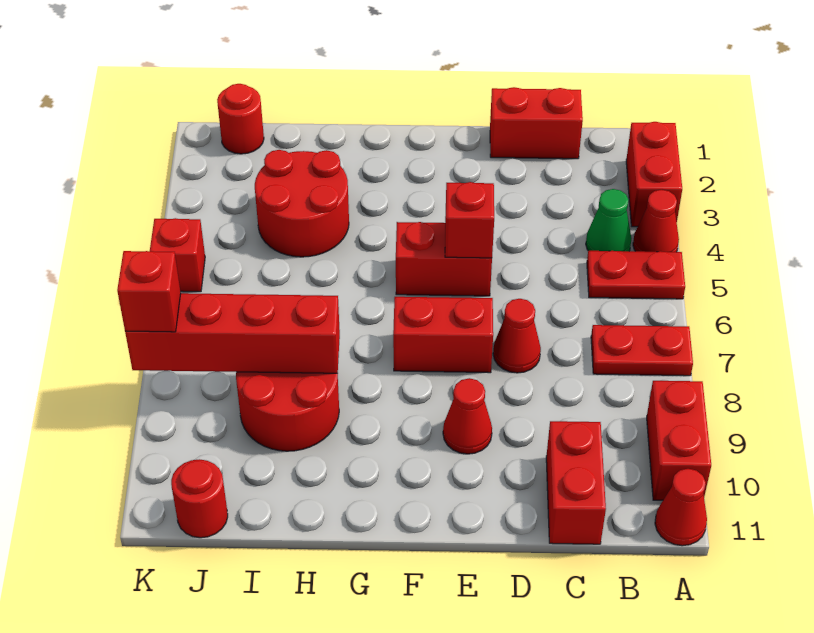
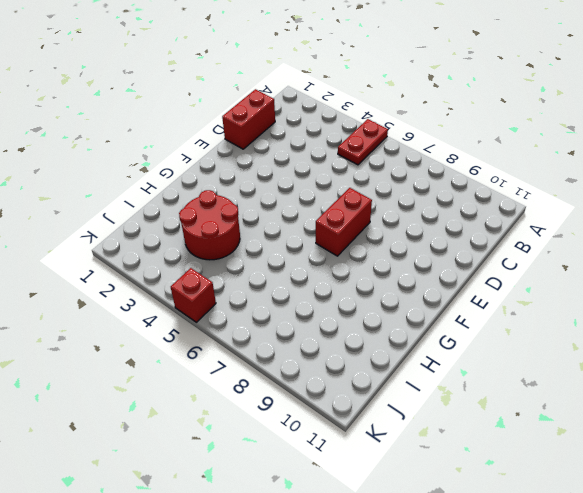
none -> red 1x2 brick [626,122,682,227]
none -> red 1x1 cone [633,190,679,252]
none -> red 1x2 plate [591,325,693,376]

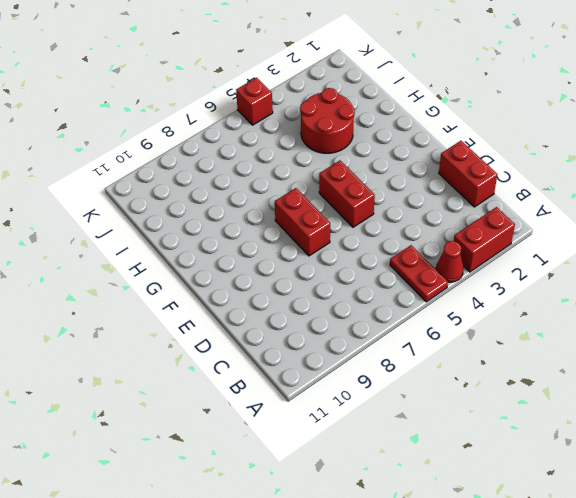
none -> red 1x2 plate [591,325,693,376]
none -> red 1x2 brick [647,381,711,500]
none -> red 1x1 cone [655,469,707,546]

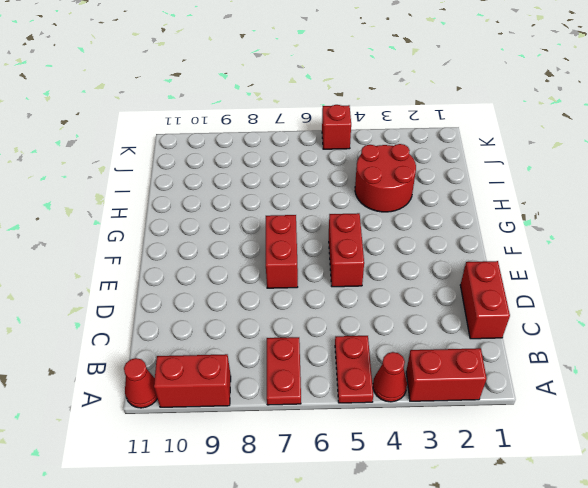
none -> green 1x1 cone [586,189,631,251]
none -> red 1x2 brick [546,421,606,544]
none -> red 1x1 cone [493,299,541,373]

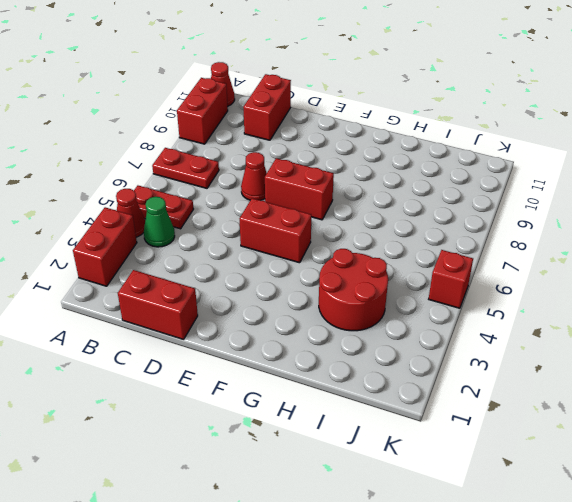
none -> red 1x1 cone [443,378,492,454]
none -> red 2x2 round brick [236,372,339,451]
none -> red 1x1 round brick [217,84,264,154]

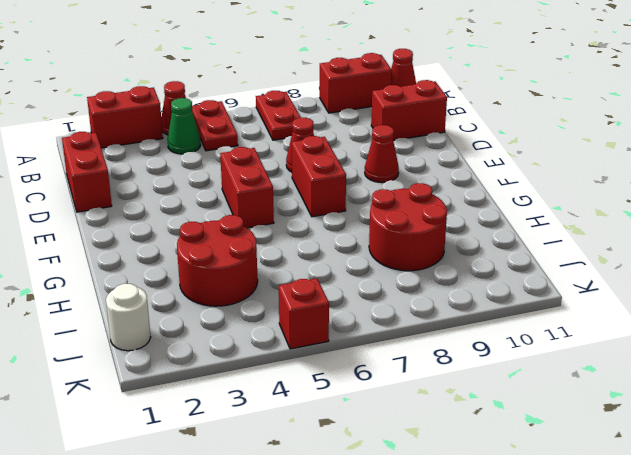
white 1x1 round brick [106,284,151,351] -> red 1x1 round brick [217,84,264,154]
none -> red 1x1 round brick [171,459,228,538]
none -> red 1x1 brick [445,182,494,258]
none -> red 1x4 brick [125,293,340,373]

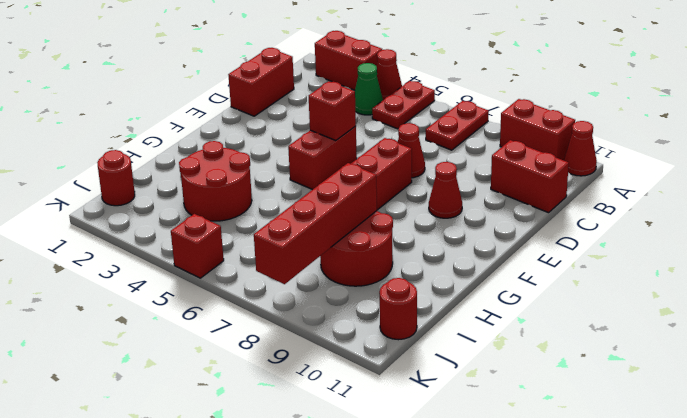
none -> red 1x1 brick [117,251,181,332]

